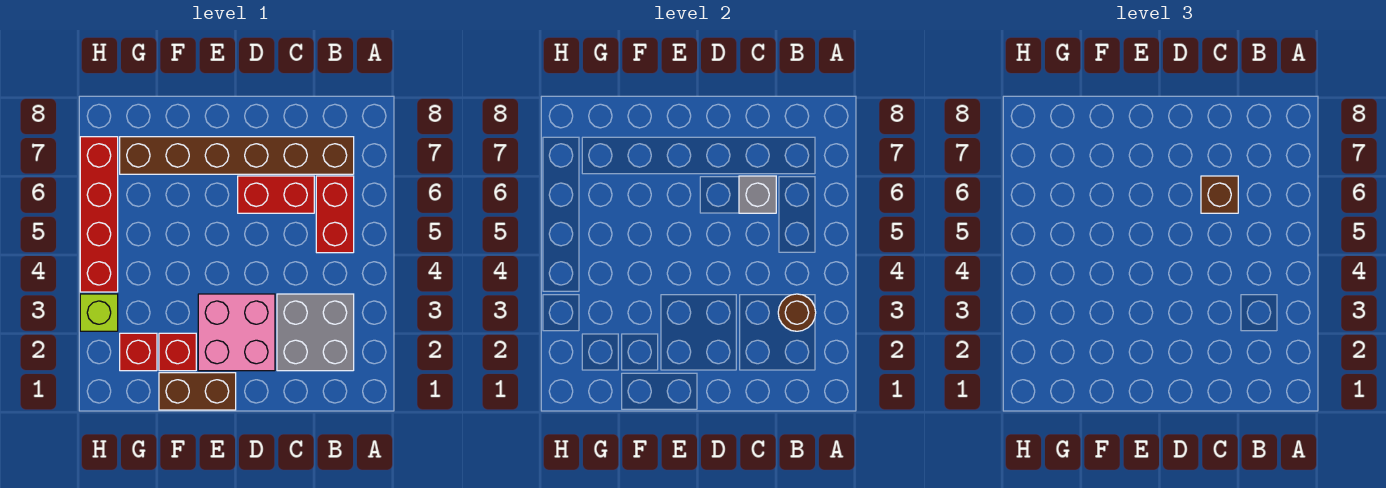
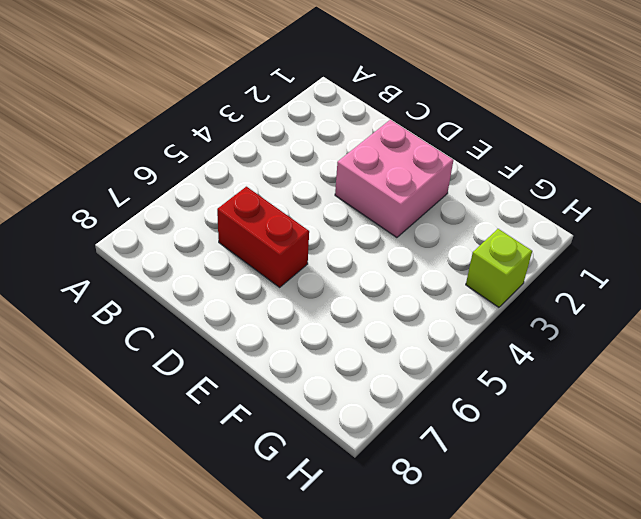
none -> grey 2x2 brick [277,294,354,371]
none -> red 1x2 brick [316,176,354,253]
none -> brown 1x6 brick [120,137,354,174]

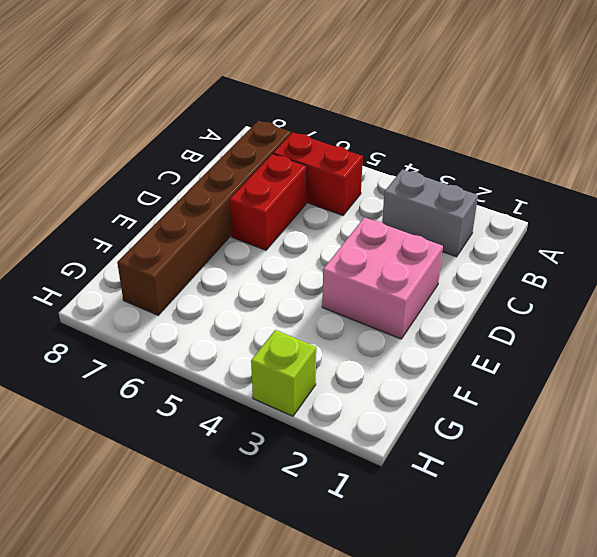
grey 1x2 brick [382,169,478,257] -> grey 2x2 brick [277,294,354,371]
none -> brown 1x2 brick [159,373,236,410]
none -> red 1x1 brick [159,333,196,371]
none -> red 1x1 brick [120,333,157,371]

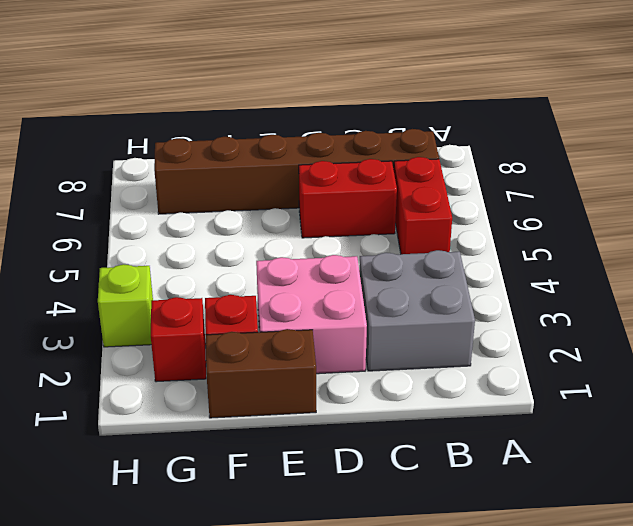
none -> red 1x4 brick [80,137,118,292]
none -> brown 1x1 round brick [778,294,816,331]
none -> grey 1x1 brick [739,176,776,213]

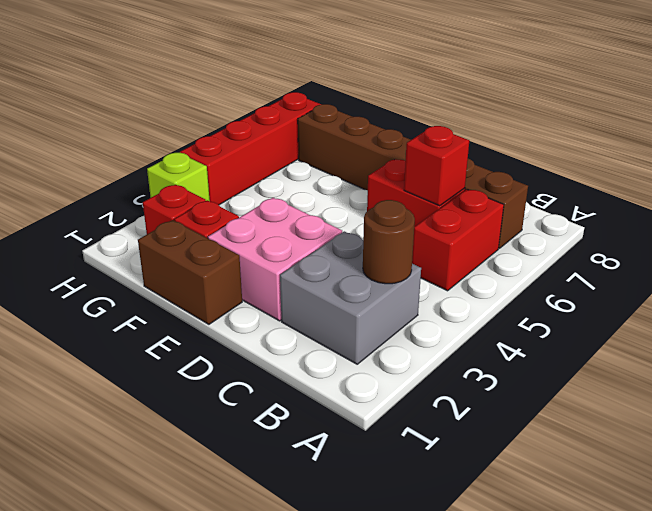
red 1x1 brick [404,126,469,206] -> grey 1x1 brick [739,176,776,213]
none -> brown 1x1 brick [1201,176,1238,213]

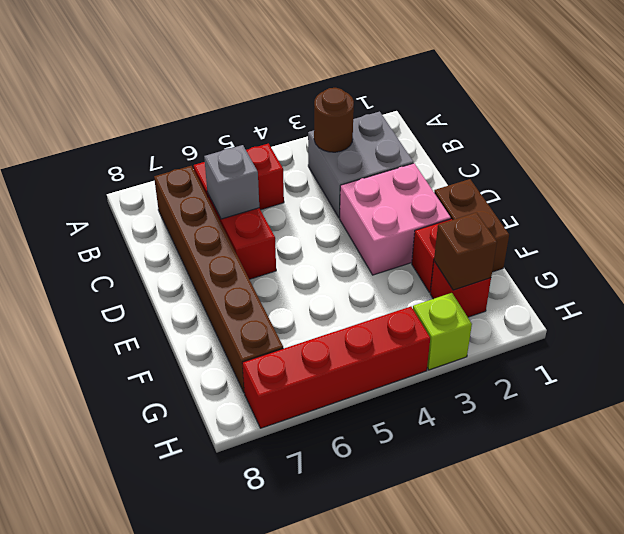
brown 1x1 brick [434,213,497,290] -> brown 1x1 brick moved to [1201,176,1238,213]

